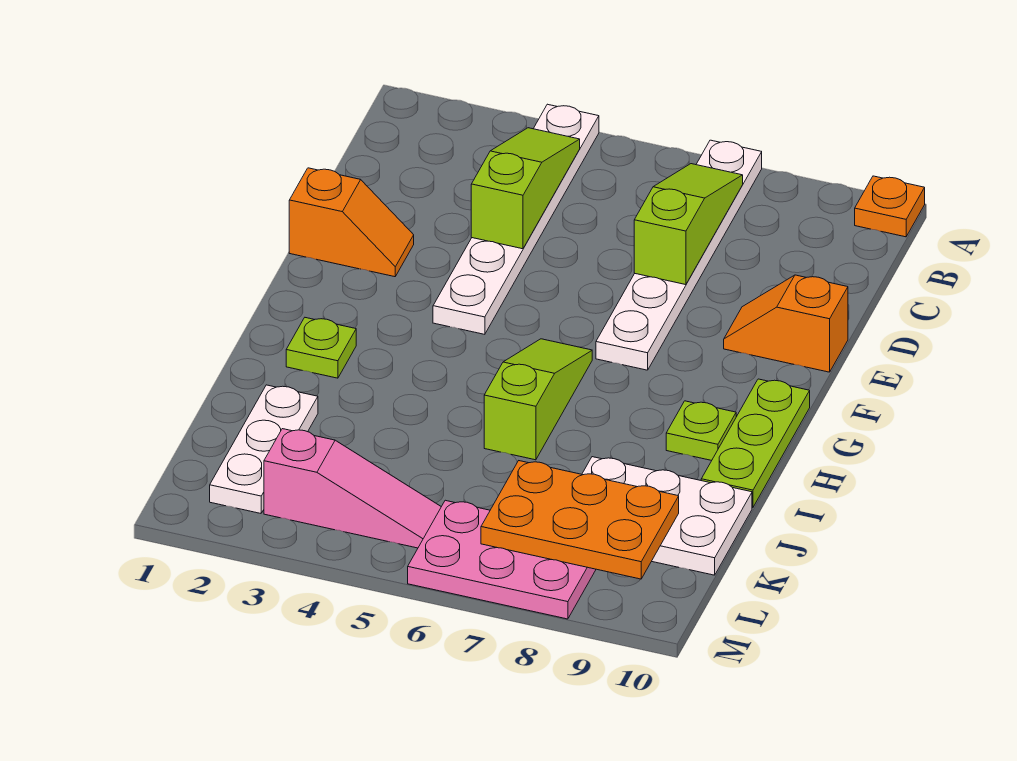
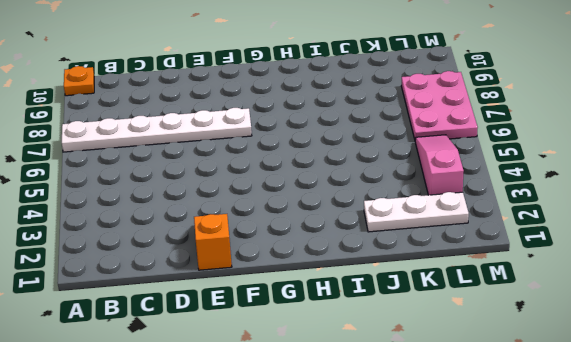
none -> white 1x6 plate [433,104,599,334]
none -> orange 1x2 slope [724,275,848,372]
none -> lime 1x3 slope [484,339,592,460]

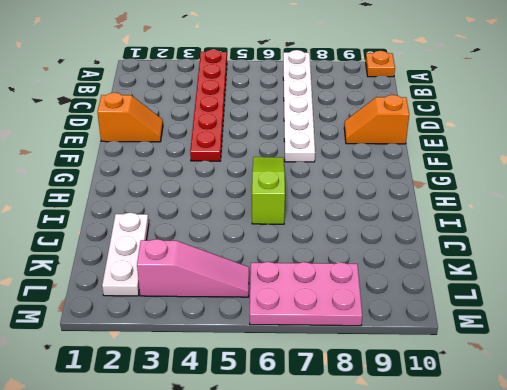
red 1x6 plate [190,49,227,161] -> white 1x6 plate [433,104,599,334]
none -> lime 1x3 plate [701,379,810,508]
none -> lime 1x1 plate [286,318,356,378]
none -> lime 1x1 plate [666,401,736,460]

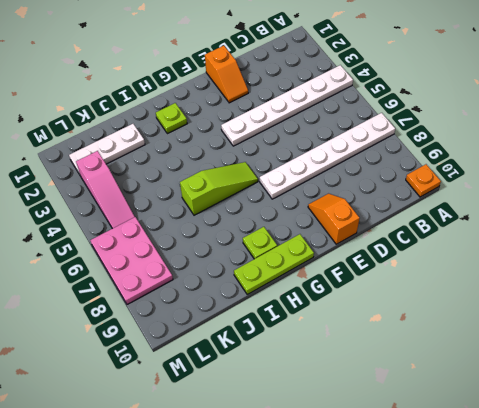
none -> white 2x3 plate [582,457,752,575]
none -> lime 1x3 slope [471,128,580,249]
none -> lime 1x3 slope [634,164,743,285]

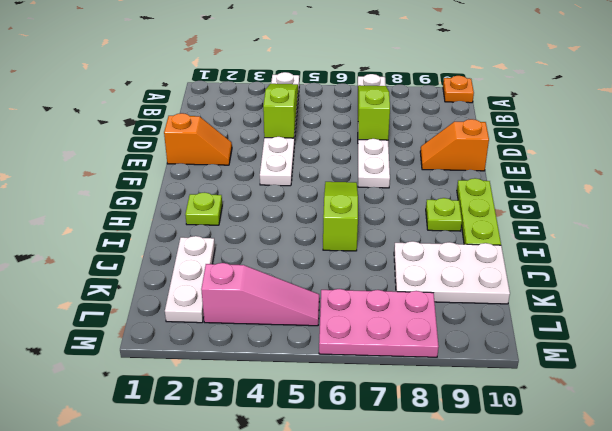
none -> orange 2x3 plate [481,461,679,579]

